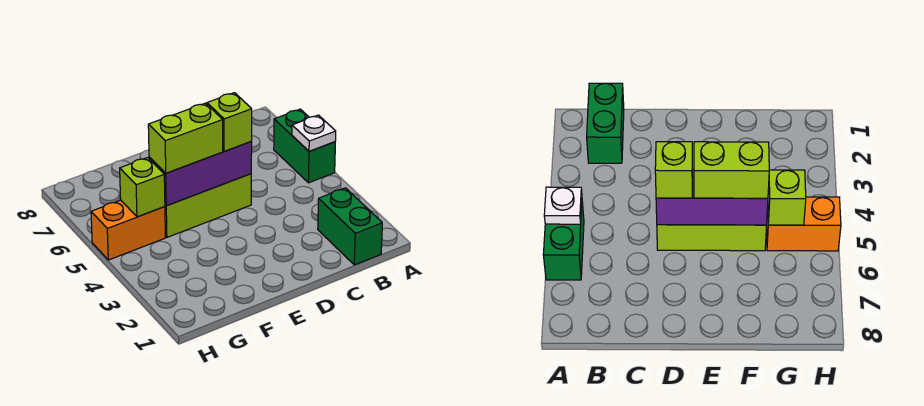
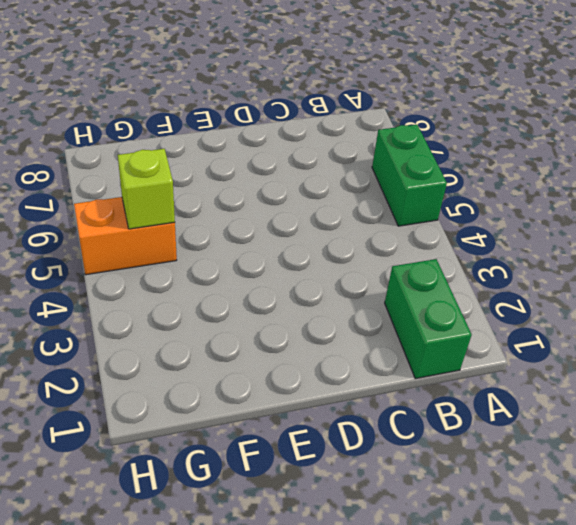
none -> lime 1x3 brick [165,174,251,237]
none -> white 1x1 plate [292,115,336,151]

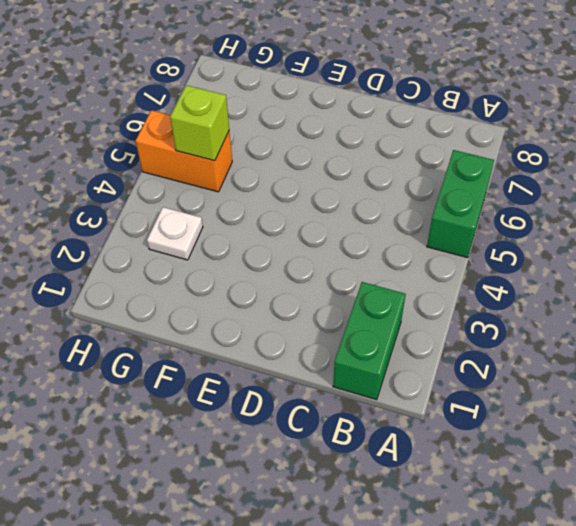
white 1x1 plate [147,207,203,260] -> white 1x1 plate moved to [292,115,336,151]
none -> lime 1x3 brick [165,174,251,237]
none -> purple 1x3 brick [149,142,252,206]

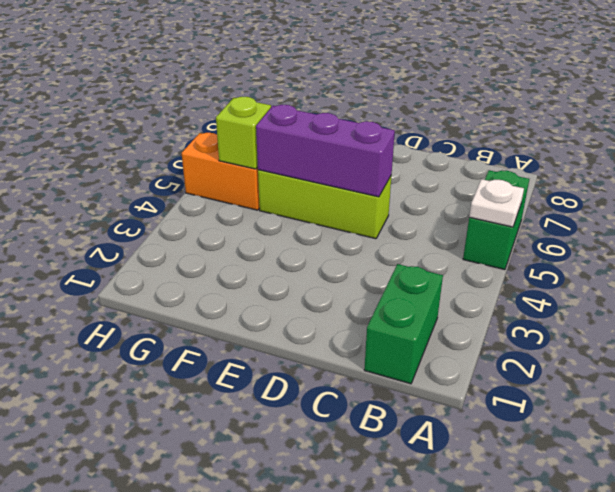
none -> lime 1x1 brick [207,93,252,151]
none -> lime 1x2 brick [148,103,223,173]

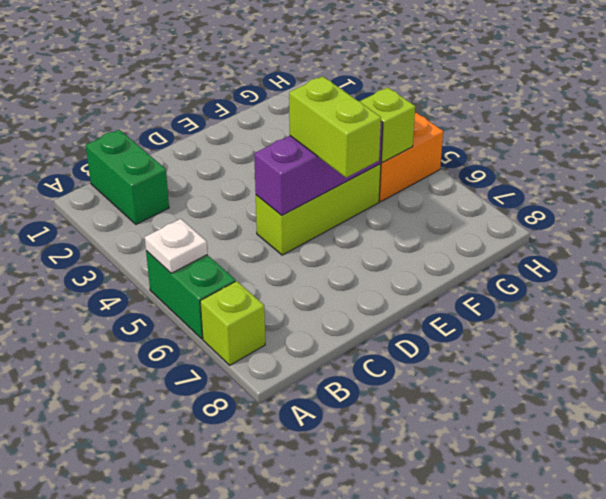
lime 1x1 brick [200,281,265,365] -> lime 1x1 brick moved to [207,93,252,151]
lime 1x2 brick [289,76,381,178] -> lime 1x2 brick turned to [148,103,223,173]

